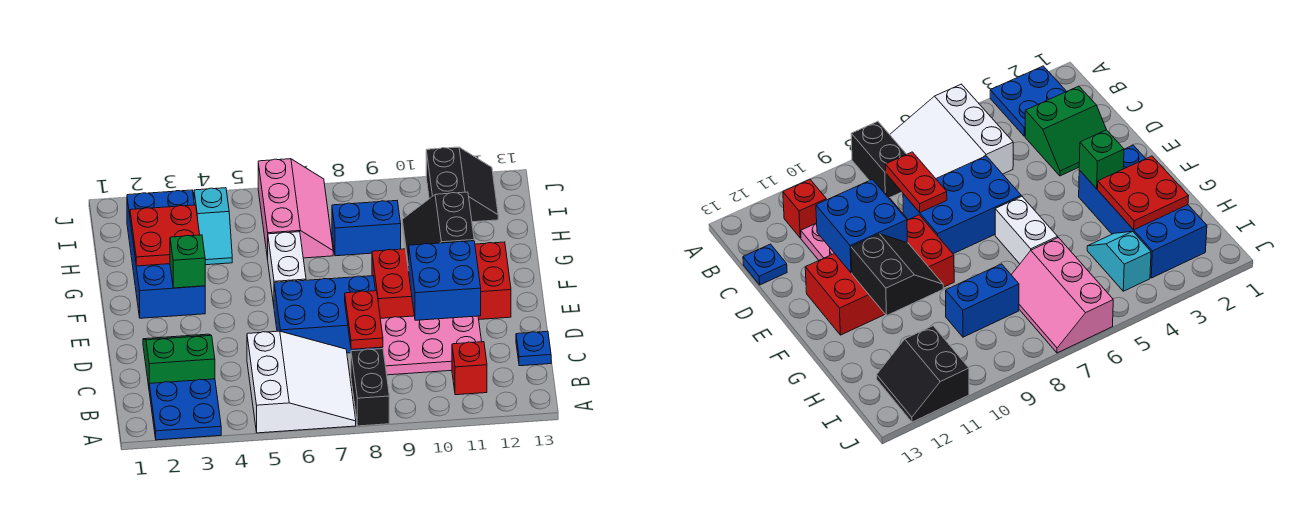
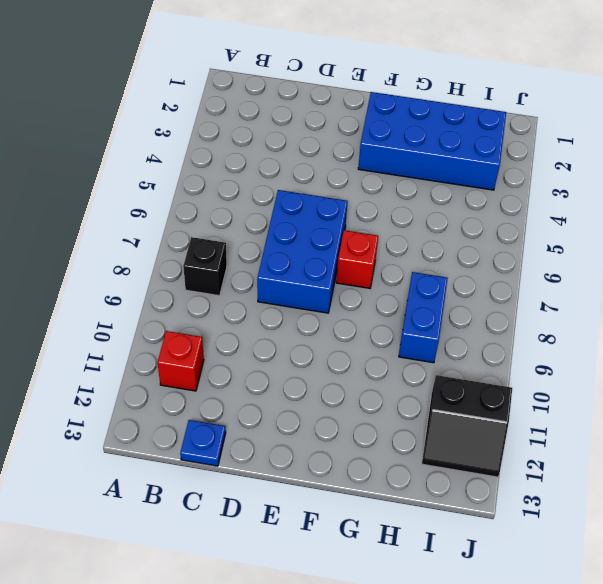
black 1x1 brick [183,237,227,296] -> black 1x2 brick [351,349,389,426]
red 1x1 brick [336,230,378,288] -> none
none -> blue 2x2 plate [149,379,221,440]
none -> white 3x3 slope [247,331,356,433]
none -> green 2x2 slope [143,334,215,386]

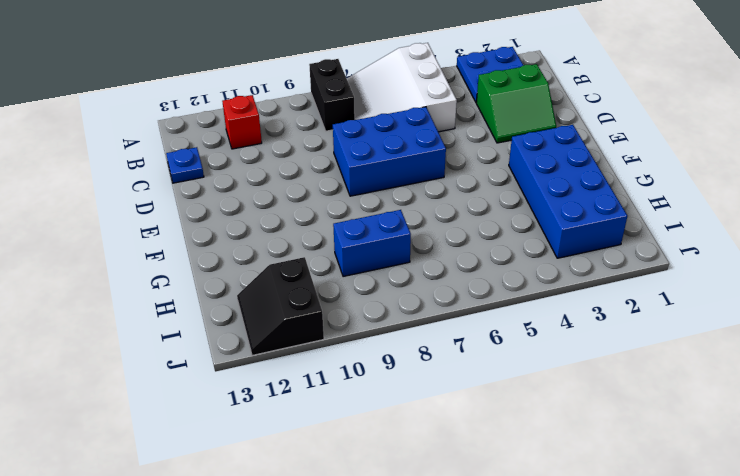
none -> pink 2x3 plate [380,316,482,375]
none -> red 2x4 brick [372,242,511,319]
none -> white 1x2 brick [268,232,306,305]

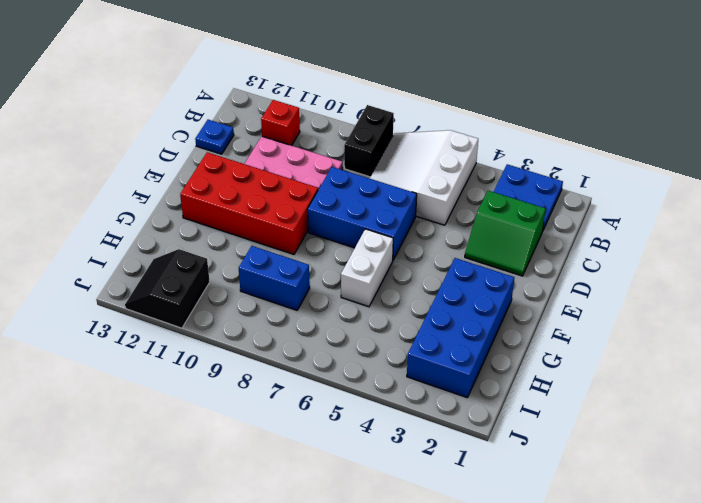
none -> cyan 1x2 slope [194,188,232,265]
none -> pink 2x3 slope [258,159,333,259]
none -> red 1x2 plate [345,291,383,349]

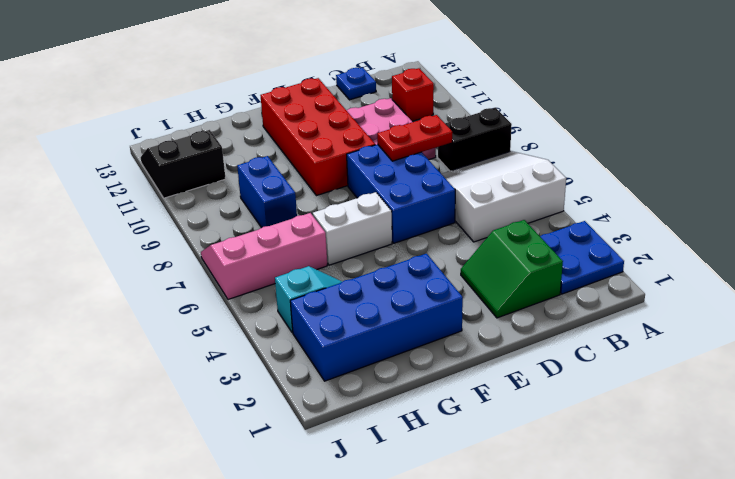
none -> blue 2x2 brick [409,241,481,320]
none -> green 1x1 brick [170,235,205,288]
none -> black 2x2 slope [402,192,474,271]

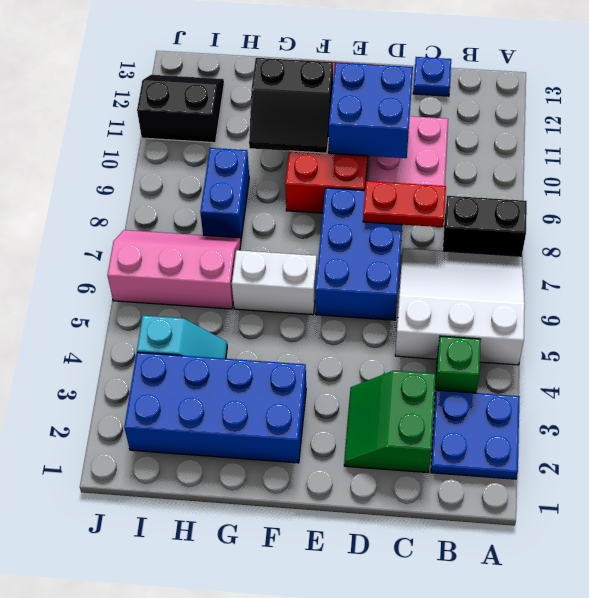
green 1x1 brick [435,336,481,393] -> green 1x1 brick moved to [170,235,205,288]
none -> red 1x1 brick [452,342,487,395]
none -> red 2x2 plate [130,205,200,266]

